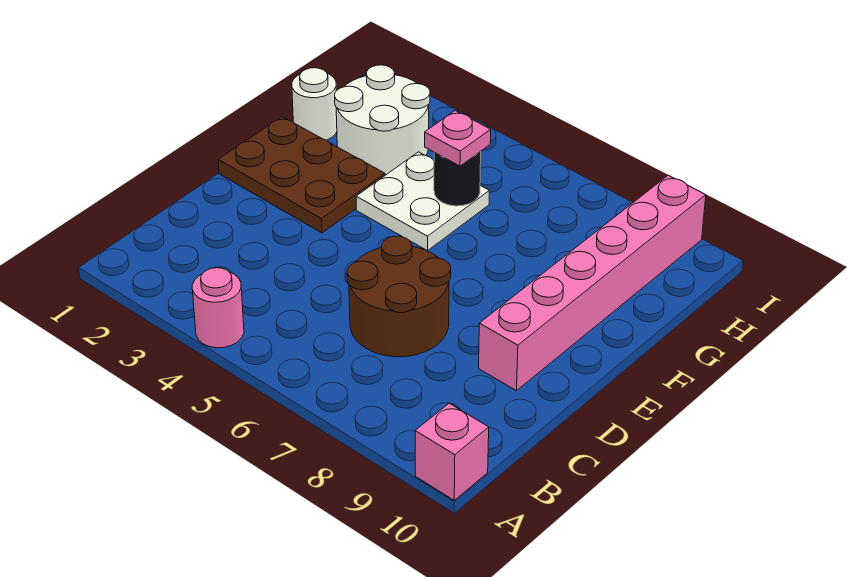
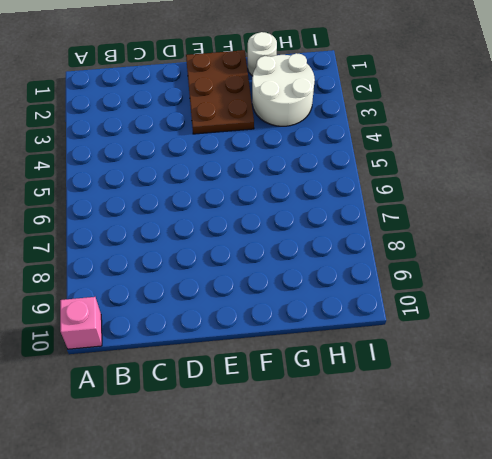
none -> pink 1x1 round brick [192,268,244,348]
none -> brown 2x2 round brick [347,236,451,357]

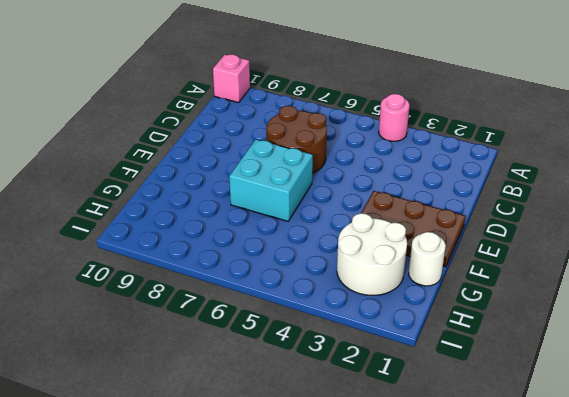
cyan 2x2 brick [229,140,313,221] -> none
none -> pink 1x6 brick [479,175,706,391]
none -> white 2x2 plate [356,152,489,251]

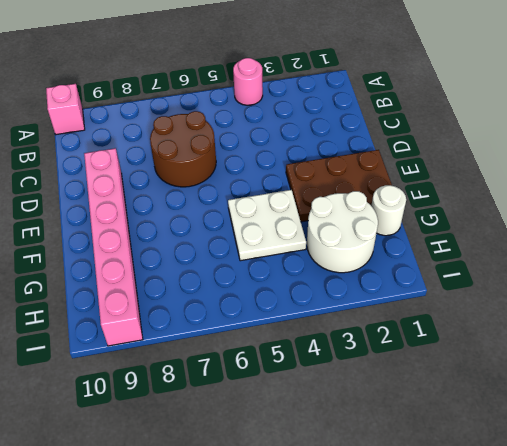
none -> black 1x1 round brick [434,152,481,206]
none -> pink 1x1 plate [425,111,491,166]

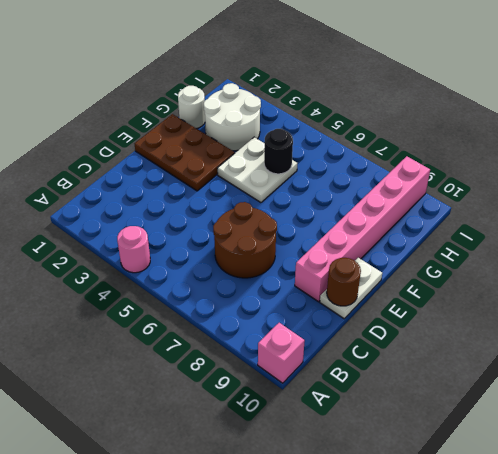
white 1x2 plate [320,258,382,319] -> none
brown 1x1 round brick [327,258,361,306] -> none
none -> pink 1x1 plate [425,111,491,166]

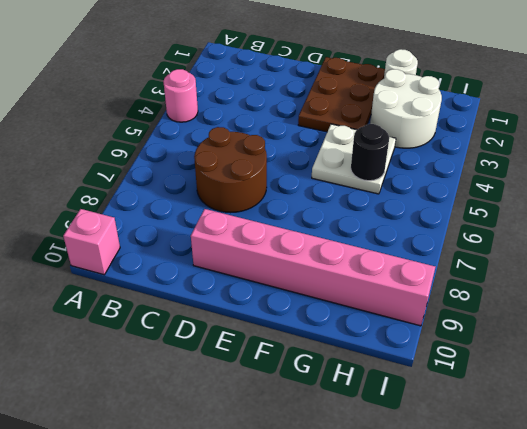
none -> pink 1x1 plate [425,111,491,166]

